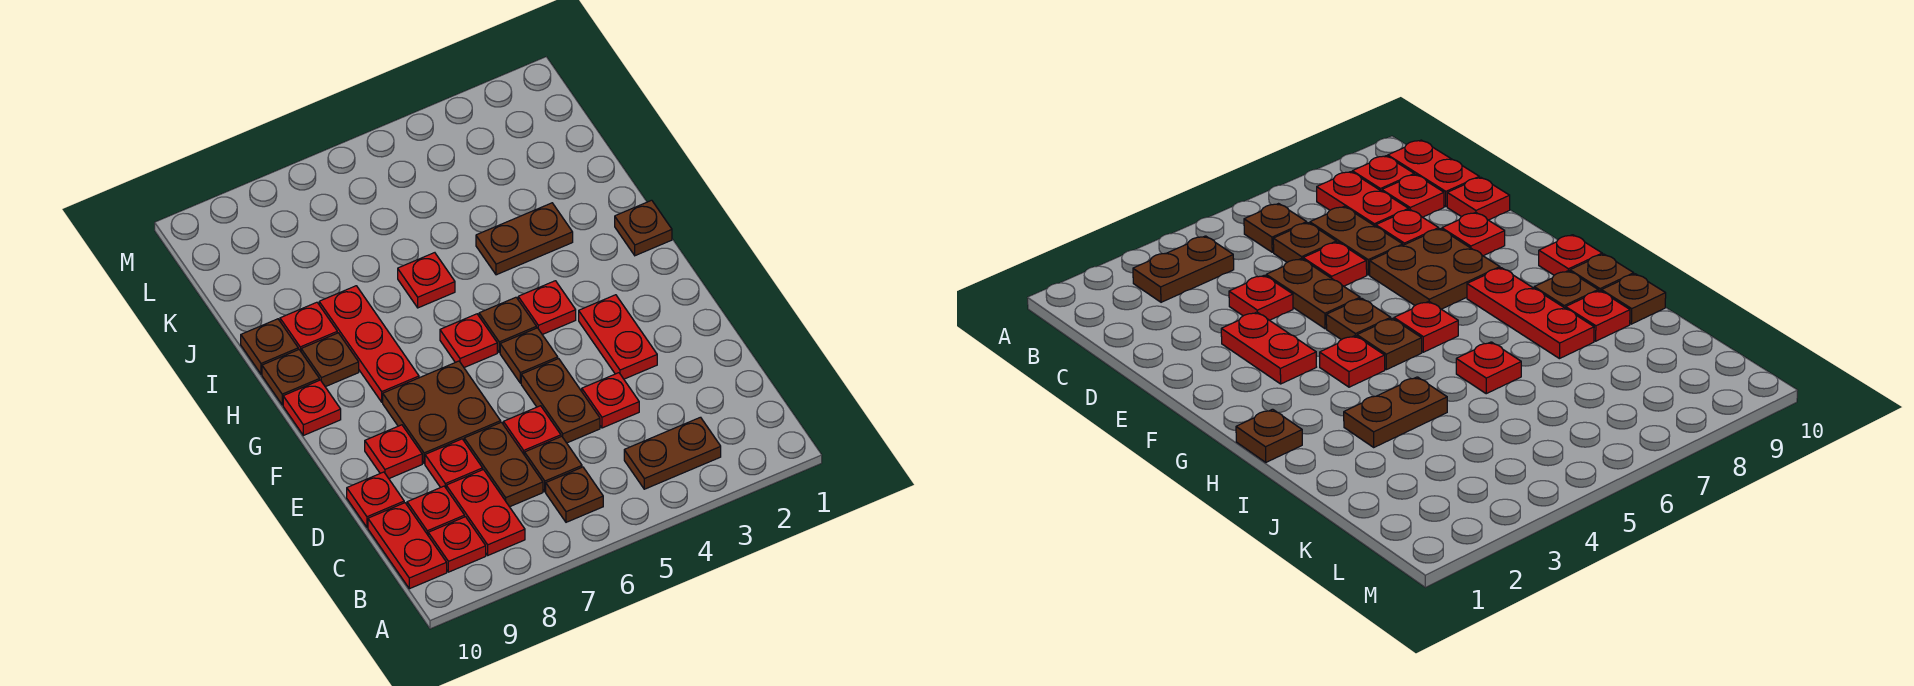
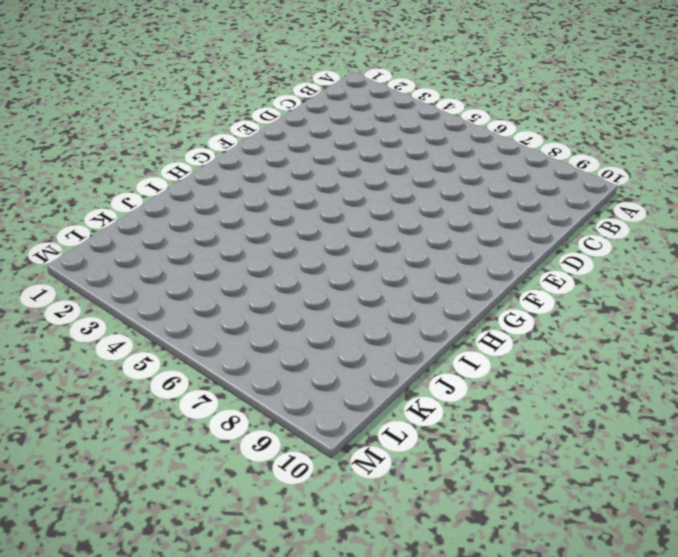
none -> brown 1x2 plate [624,417,721,489]
none -> brown 1x1 plate [546,467,603,522]
none -> red 1x2 plate [446,470,525,555]

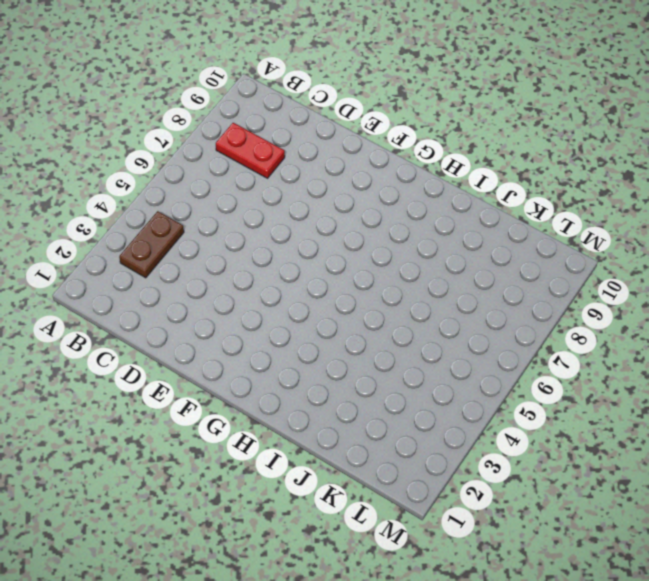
none -> brown 1x1 plate [546,467,603,522]
none -> red 1x1 plate [428,517,486,572]
none -> red 1x2 plate [368,503,447,589]

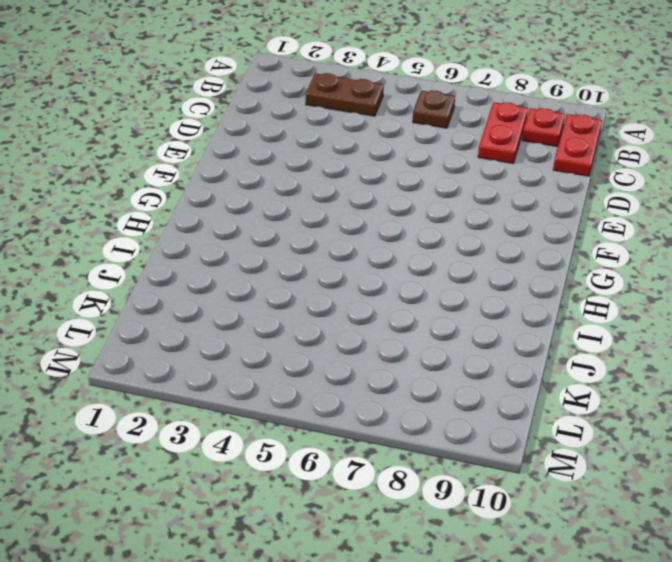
none -> brown 1x1 plate [525,436,582,492]
none -> brown 1x2 plate [464,422,543,507]
none -> red 1x1 plate [407,486,465,535]

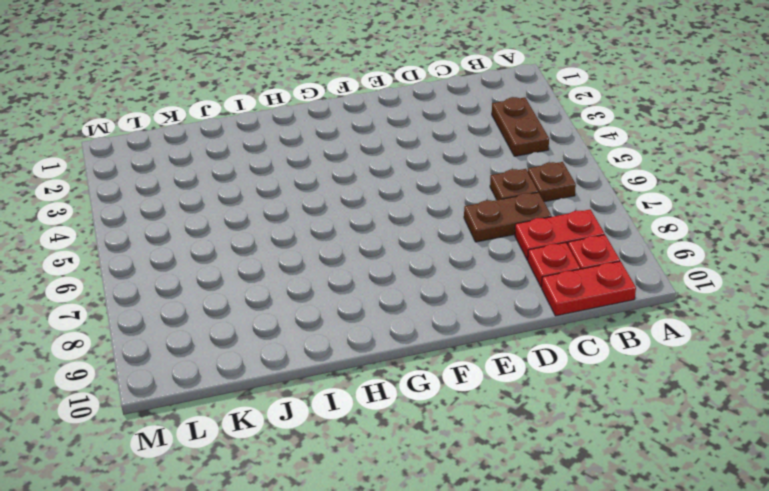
none -> red 1x1 plate [582,373,639,428]
none -> brown 1x2 plate [521,359,600,443]
none -> red 1x1 plate [503,406,561,455]

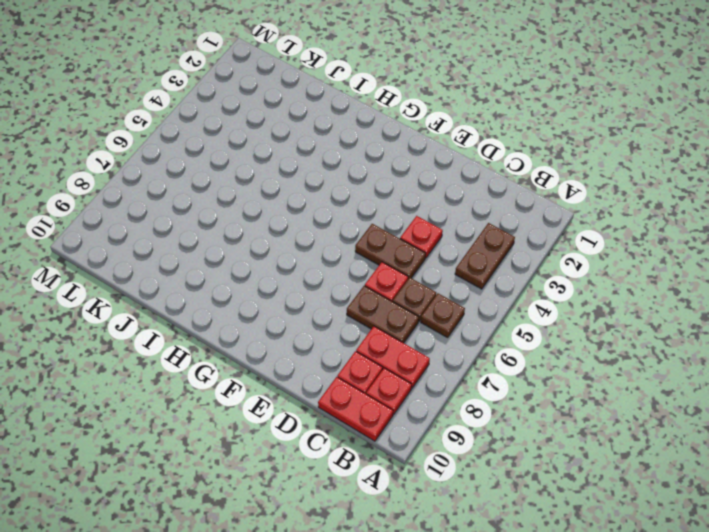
none -> red 1x1 plate [425,439,483,488]
none -> red 1x1 plate [347,472,404,527]
none -> red 1x2 plate [579,295,657,379]

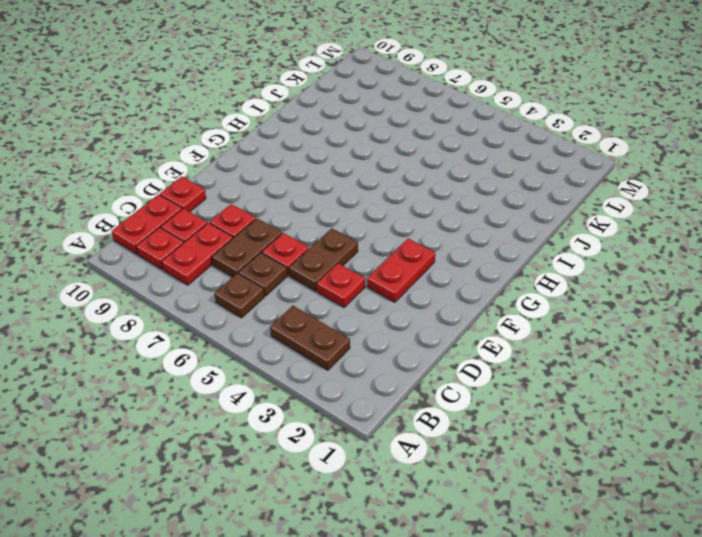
none -> brown 2x2 plate [383,361,501,464]
none -> red 1x1 plate [365,425,422,478]
none -> brown 1x1 plate [500,328,558,383]

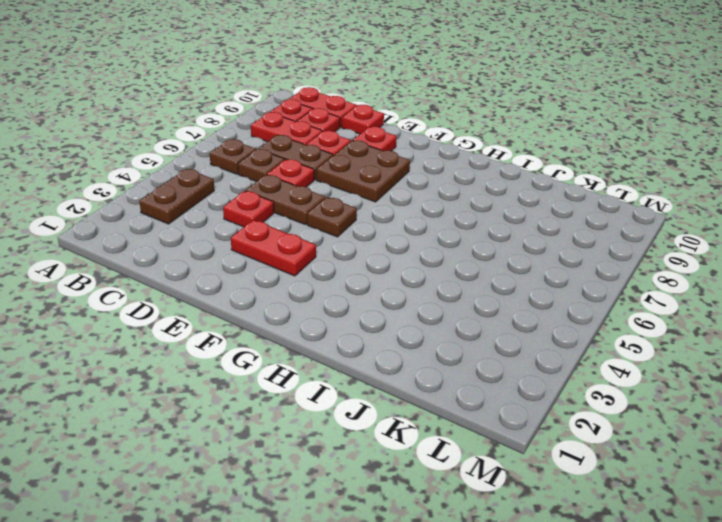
none -> red 1x1 plate [518,281,576,335]
none -> brown 1x1 plate [479,297,537,353]
none -> red 1x1 plate [440,314,497,368]

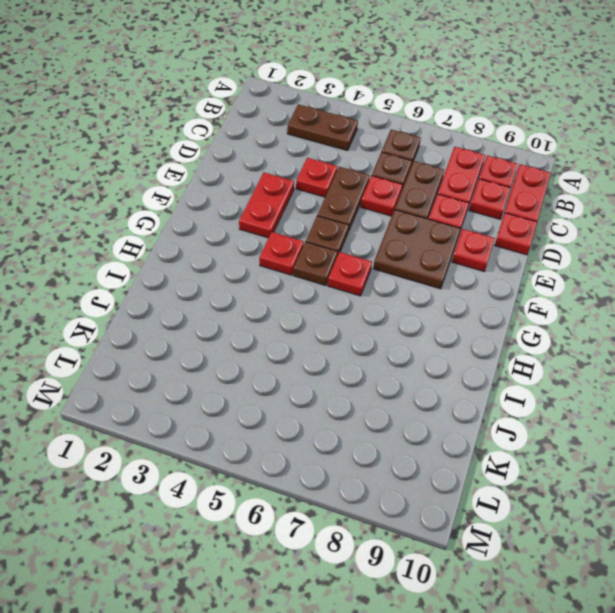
none -> red 1x3 plate [319,286,419,402]
none -> red 1x1 plate [283,380,341,435]
none -> brown 1x1 plate [615,200,672,256]

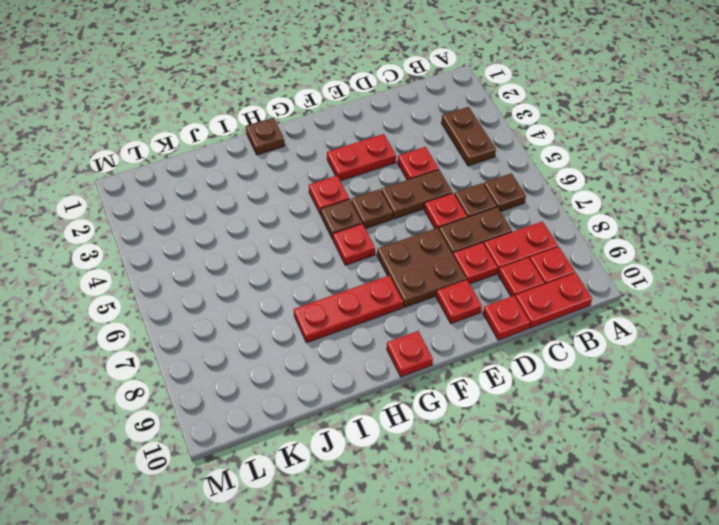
none -> brown 1x1 plate [301,333,359,387]
none -> brown 1x1 plate [262,350,319,405]
none -> brown 1x2 plate [476,203,573,275]

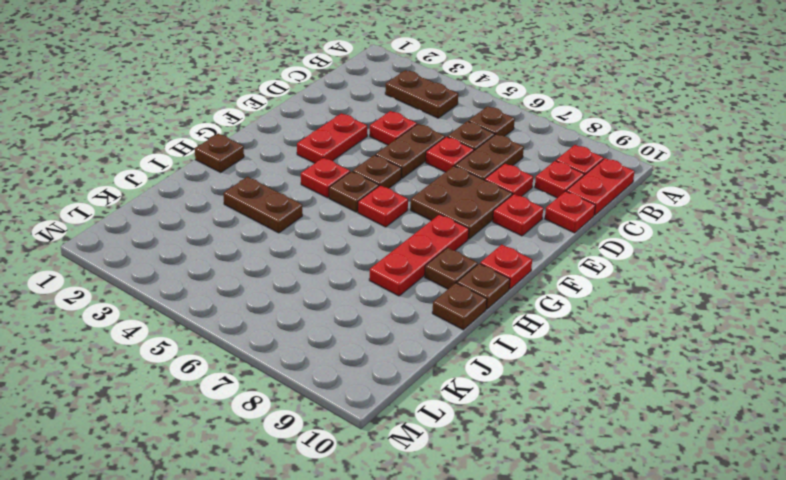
none -> red 1x2 plate [446,470,525,555]
none -> red 1x1 plate [398,253,455,308]
none -> red 1x1 plate [280,302,337,351]

